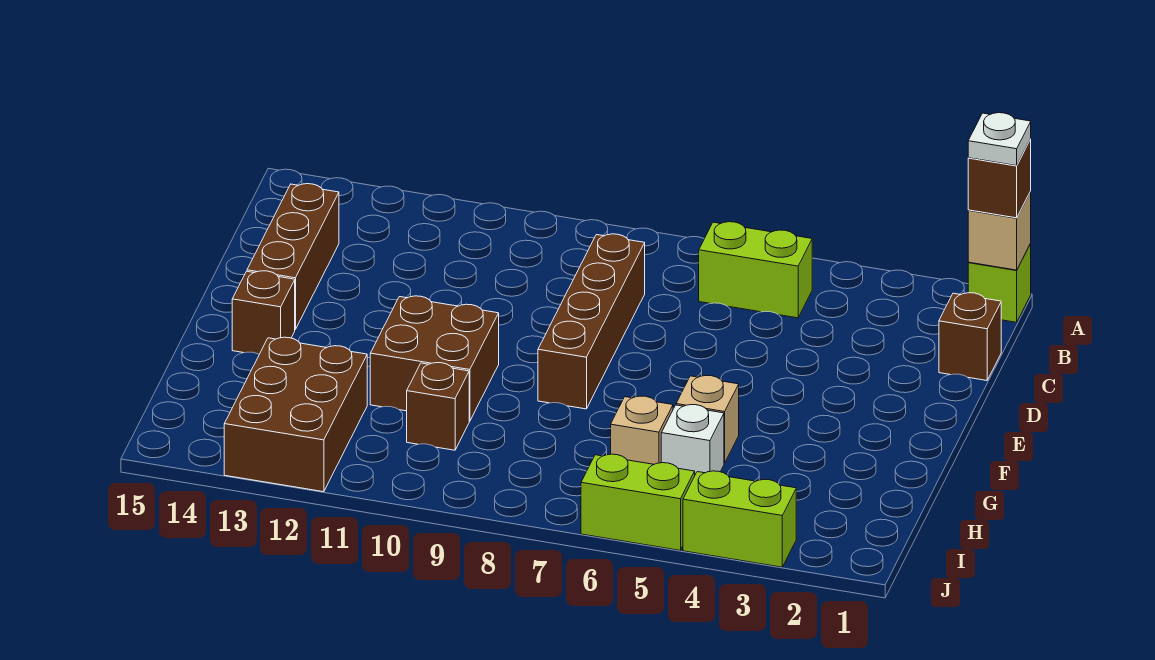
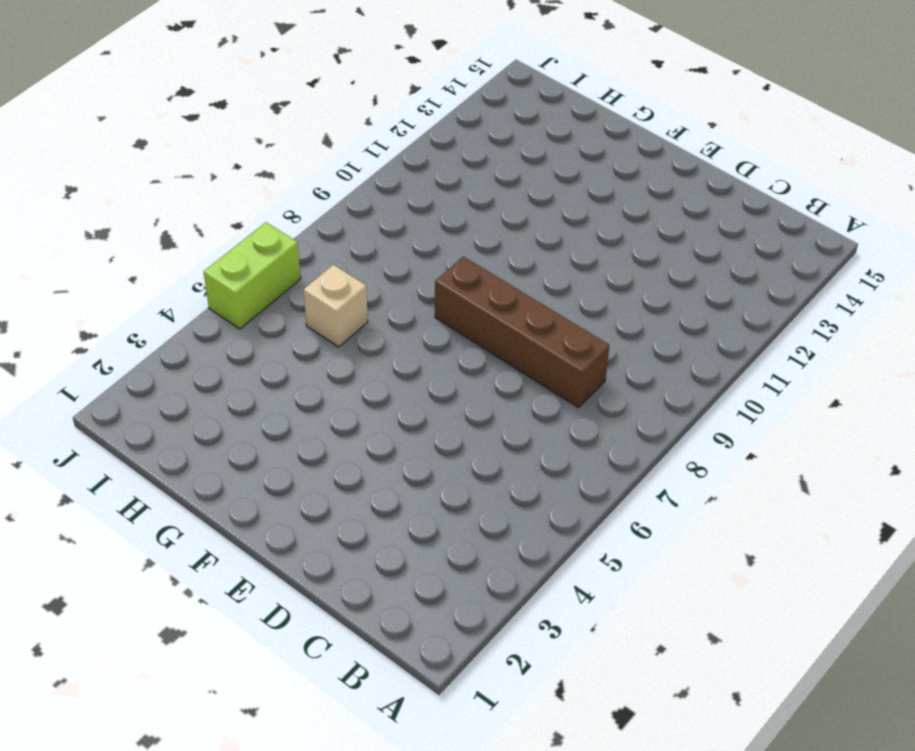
none -> lime 1x1 brick [968,244,1031,322]
none -> lime 1x2 brick [699,222,812,318]
none -> brown 1x1 brick [939,293,1001,381]

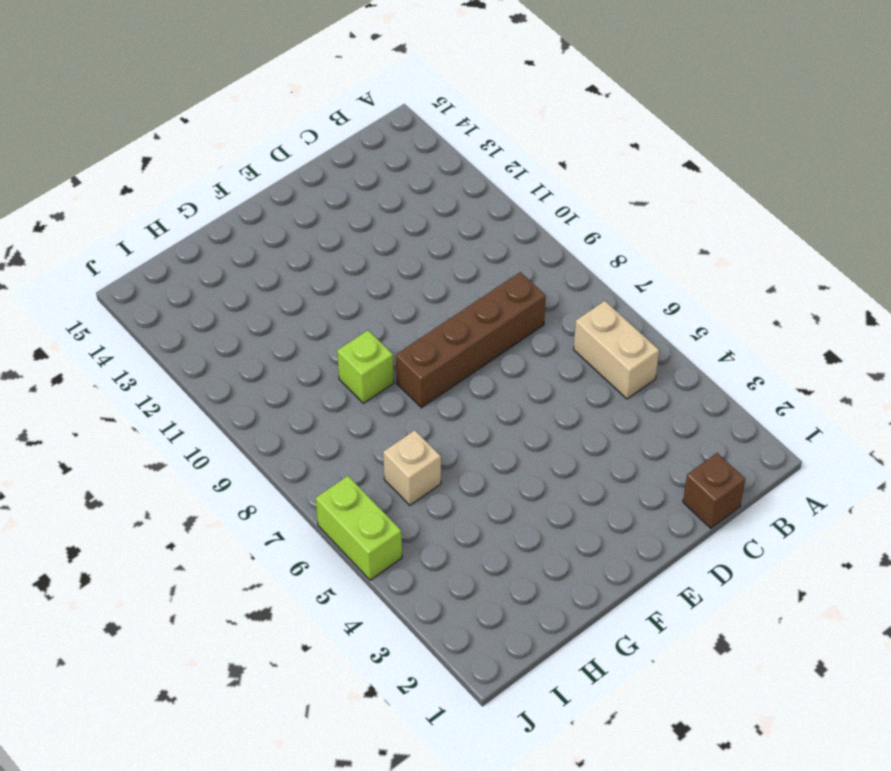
tan 1x2 brick [574,301,659,399] -> lime 1x2 brick [699,222,812,318]
lime 1x1 brick [337,330,394,403] -> lime 1x1 brick moved to [968,244,1031,322]
none -> brown 1x3 brick [247,184,339,329]
none -> brown 2x2 brick [370,296,499,421]
none -> brown 1x1 brick [232,271,295,354]

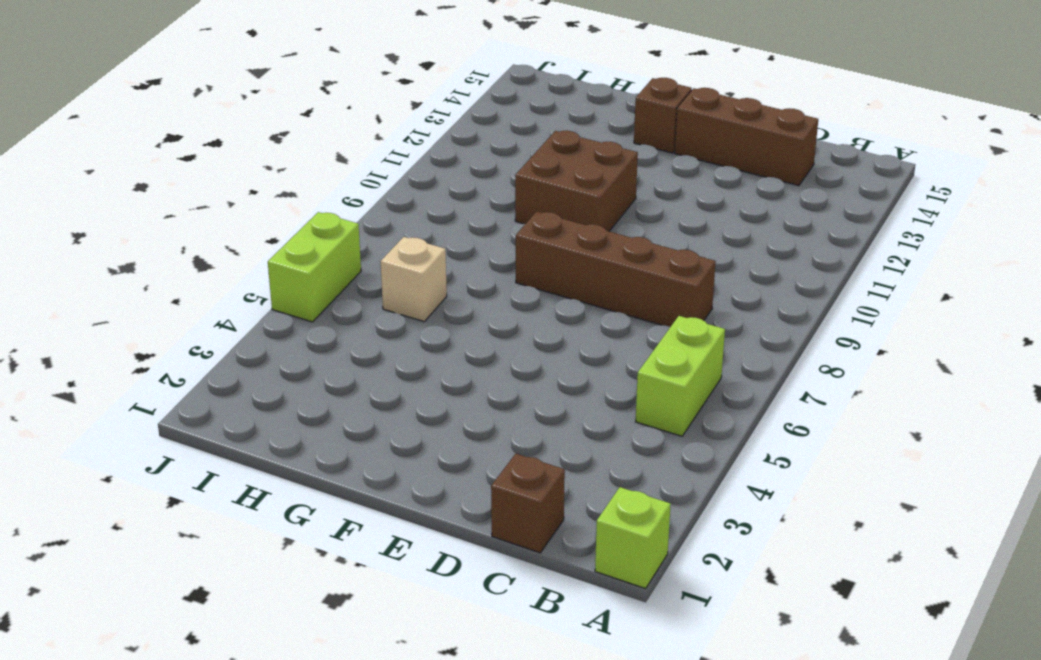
none -> tan 1x1 brick [676,375,739,463]
none -> white 1x1 brick [661,405,724,474]
none -> brown 1x1 brick [407,363,469,450]

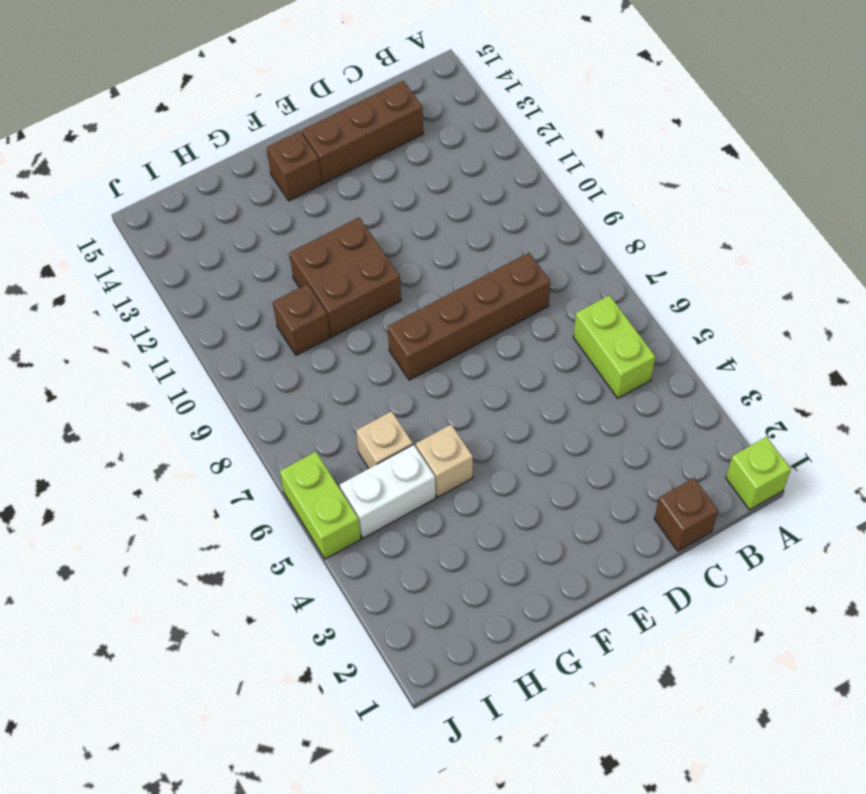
white 1x2 brick [340,445,436,538] -> white 1x1 brick [661,405,724,474]
none -> brown 2x3 brick [224,337,367,492]
none -> lime 1x2 brick [683,471,796,567]
none -> tan 1x1 brick [968,192,1031,270]

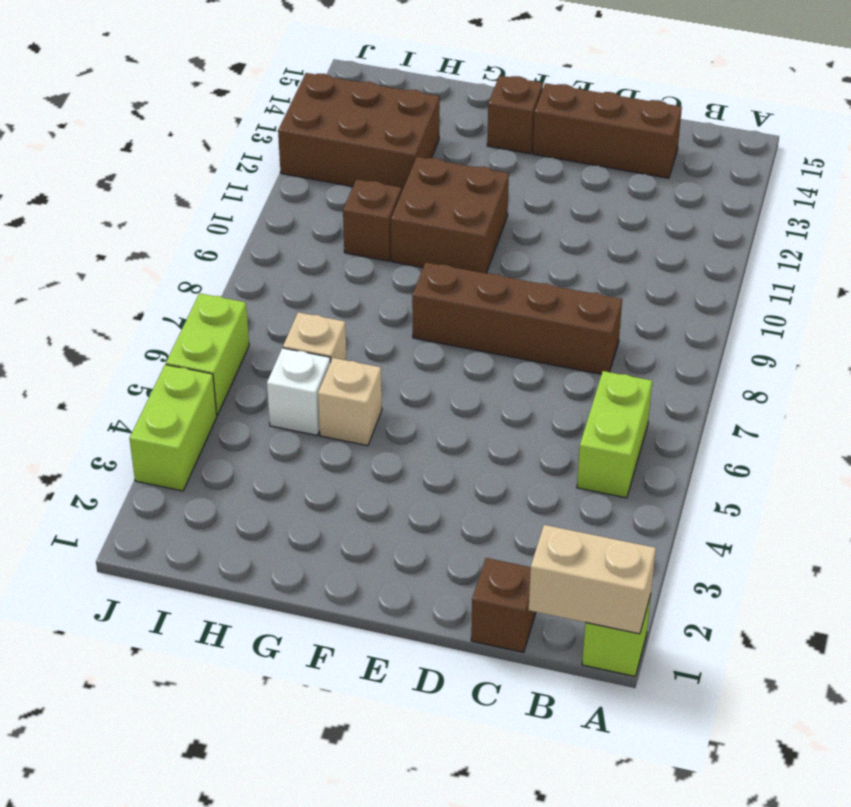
tan 1x2 brick [529,525,656,634] -> tan 1x1 brick [968,192,1031,270]
none -> brown 1x1 brick [968,139,1031,218]
none -> white 1x1 plate [968,113,1031,166]

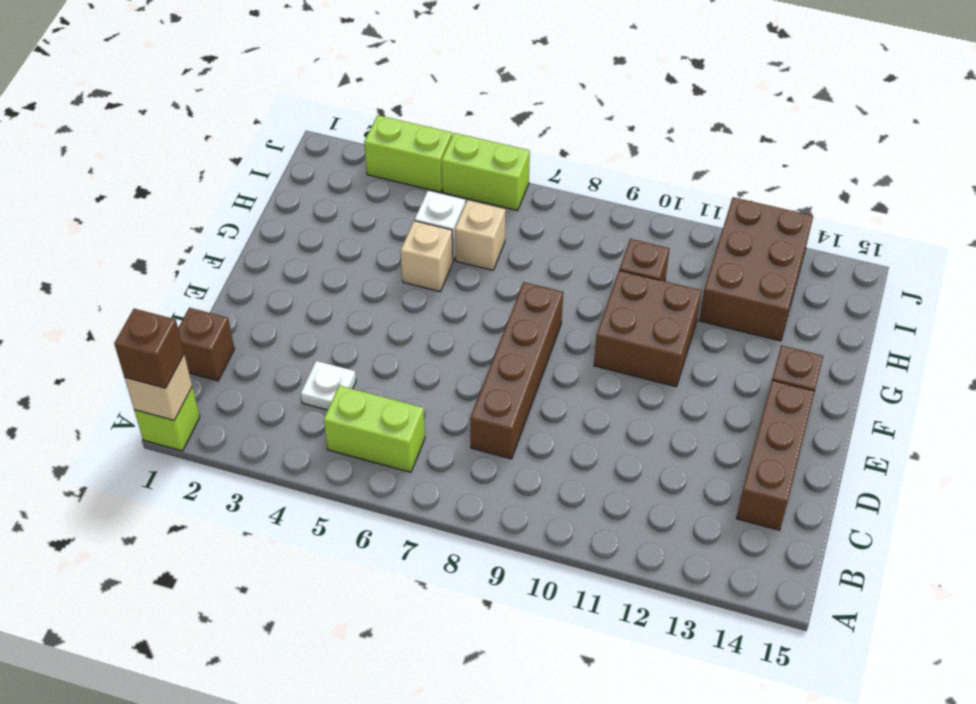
white 1x1 plate [301,361,356,410] -> white 1x1 plate moved to [968,113,1031,166]

